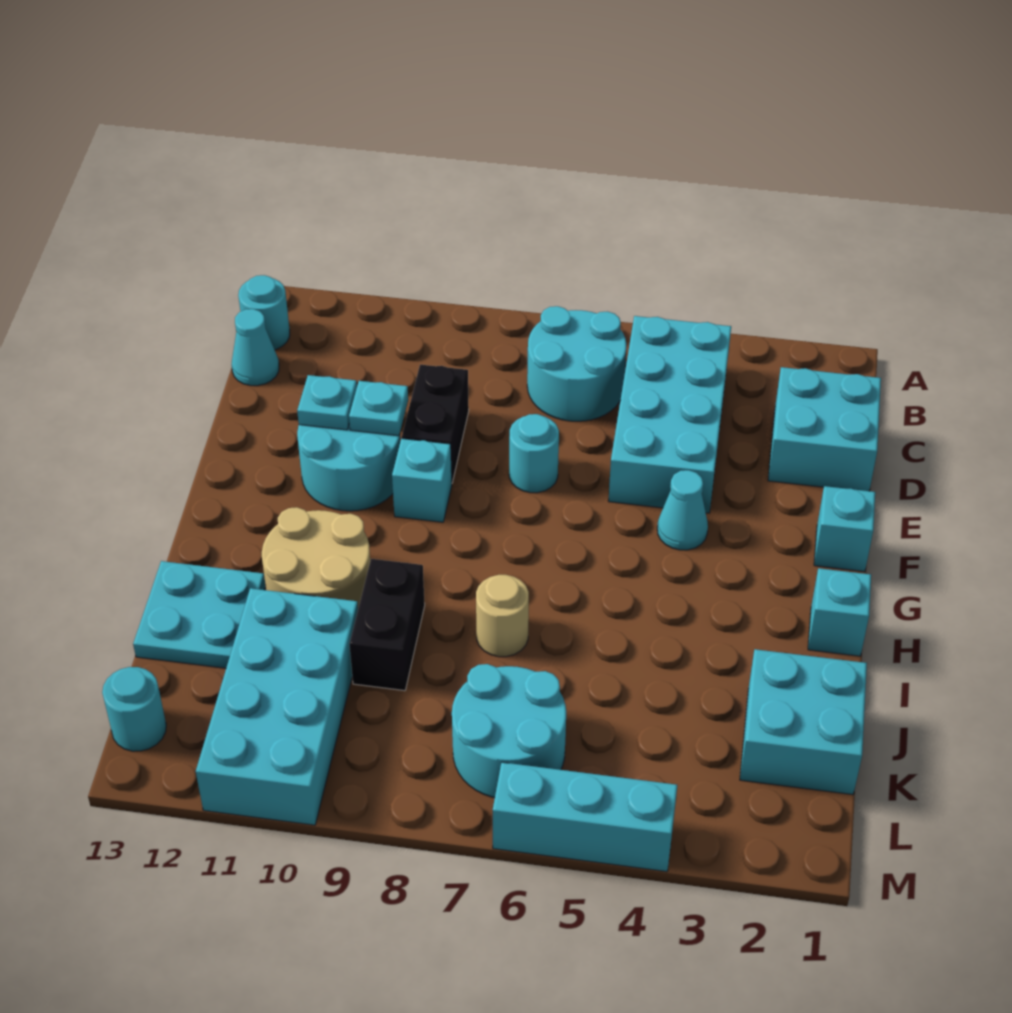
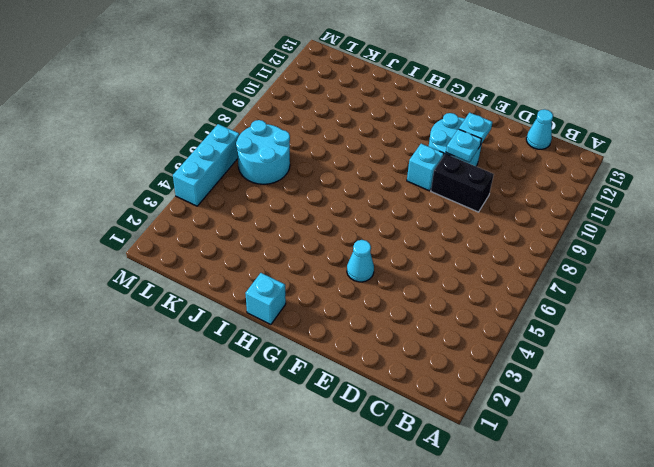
none -> cyan 2x4 brick [608,316,731,513]
none -> cyan 2x2 round brick [527,306,626,421]
none -> cyan 1x1 round brick [238,275,290,350]

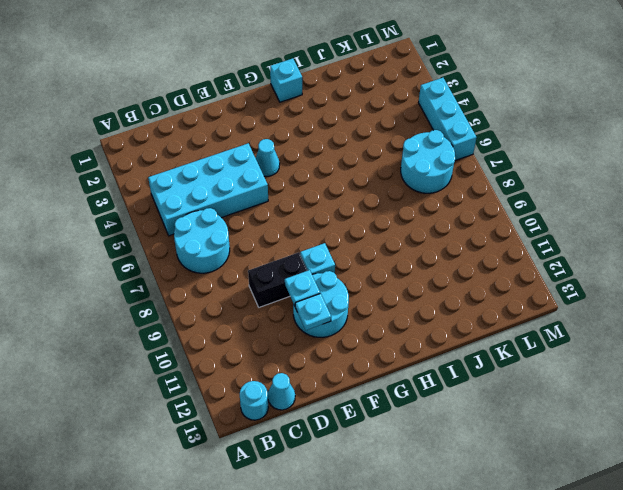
none -> cyan 2x2 brick [768,367,881,491]
none -> cyan 1x1 round brick [509,414,559,493]
none -> cyan 1x1 brick [814,486,875,572]

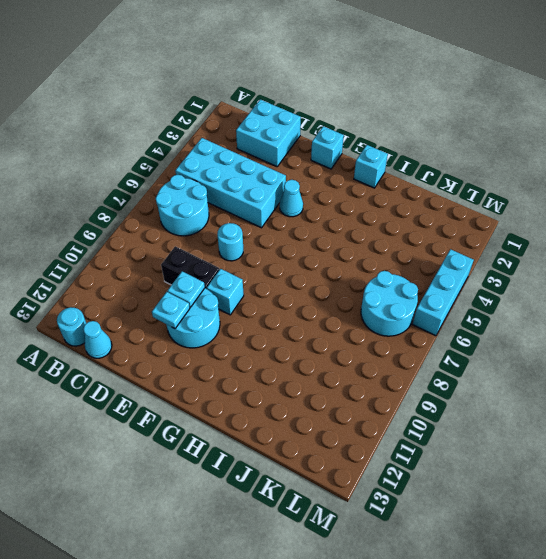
none -> tan 2x2 round brick [262,507,370,608]
none -> tan 1x1 round brick [476,575,529,657]
none -> black 1x2 brick [349,559,425,691]

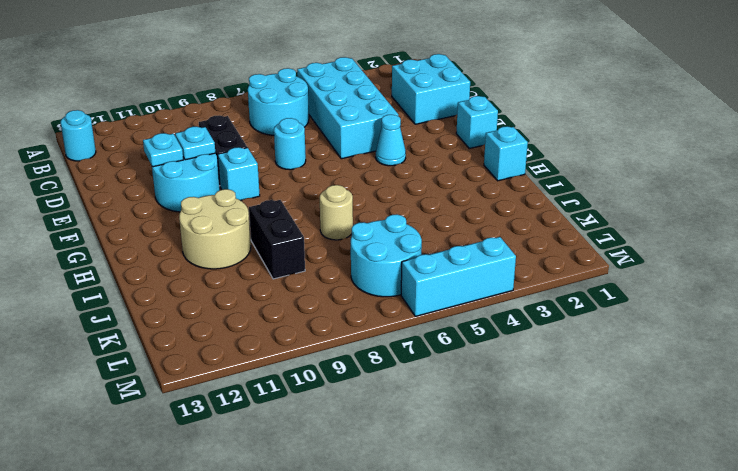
none -> cyan 1x1 cone [232,309,279,386]
none -> cyan 2x2 plate [133,561,266,668]
none -> cyan 2x2 brick [740,649,867,795]

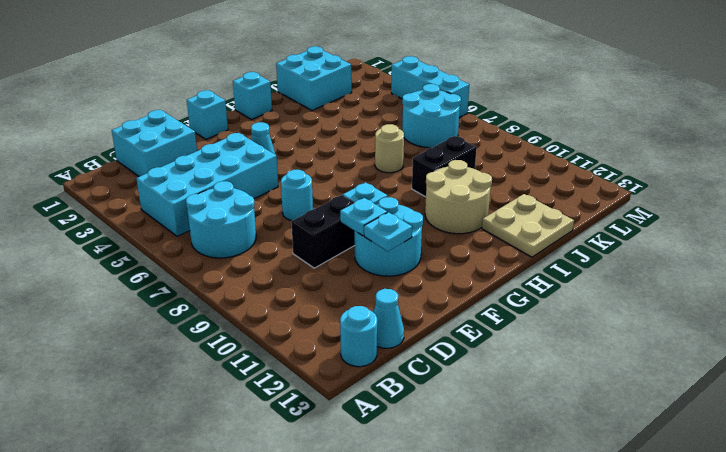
tan 2x2 plate [482,194,574,257] -> cyan 2x2 plate [133,561,266,668]
none -> cyan 2x4 brick [196,588,358,825]
none -> cyan 1x1 round brick [102,667,166,751]

